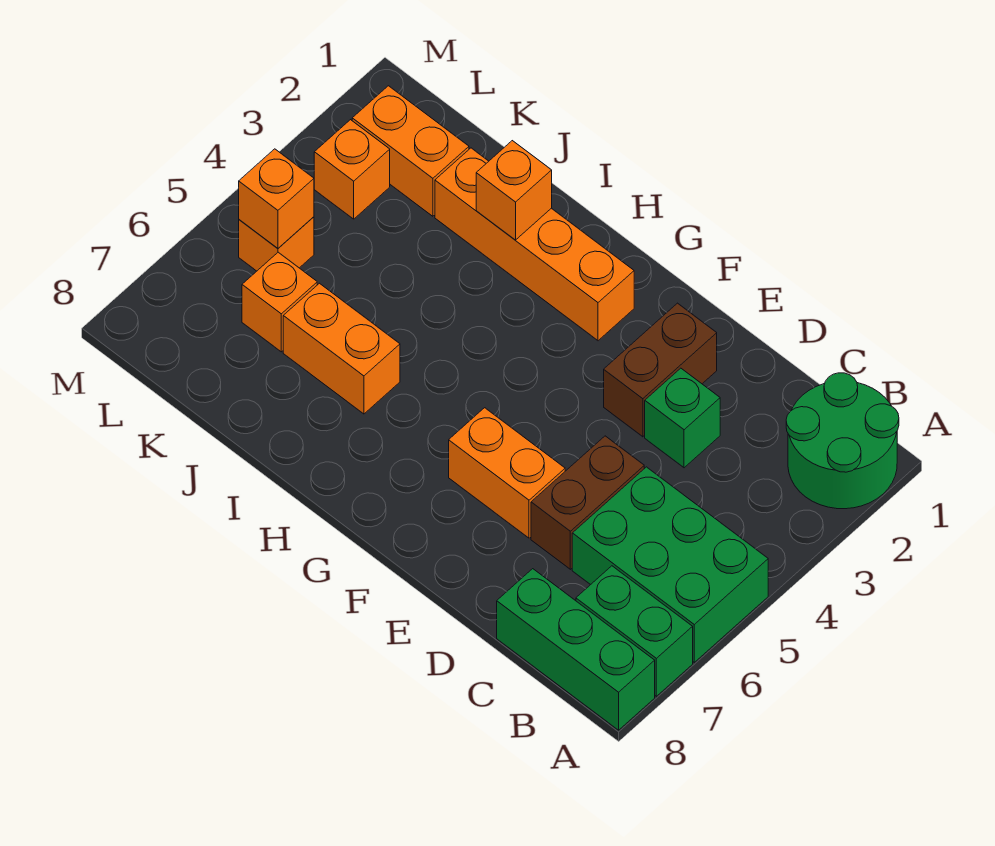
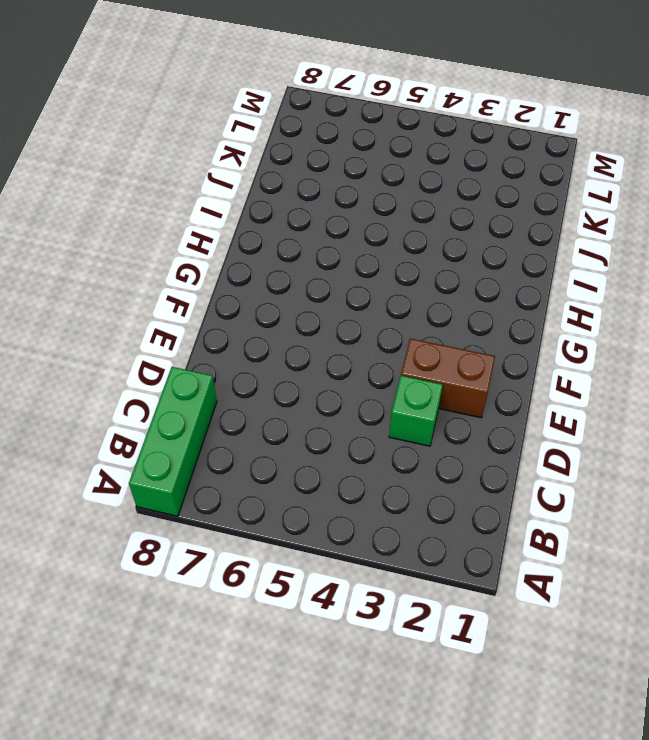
none -> green 2x2 round brick [786,373,899,509]
none -> green 2x3 brick [572,467,768,662]
none -> green 1x2 brick [576,566,693,696]

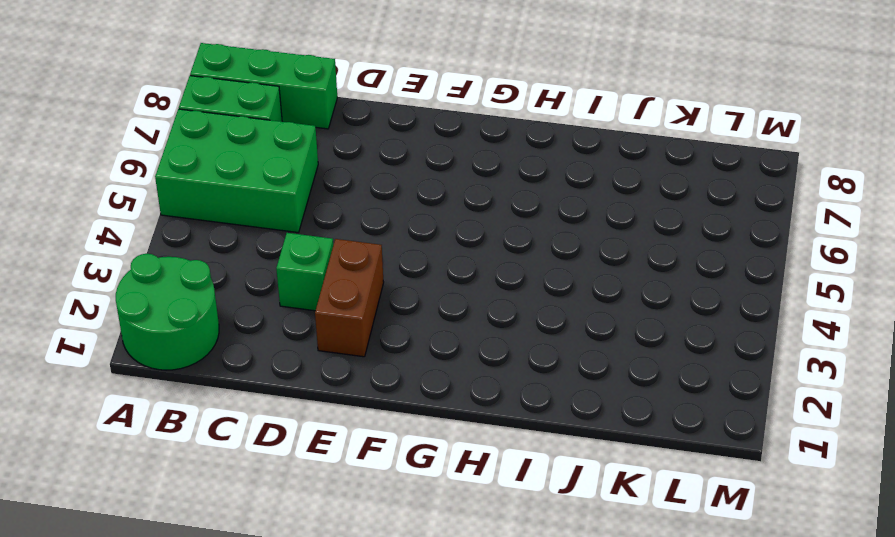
none -> brown 1x2 brick [531,436,644,569]
none -> orange 1x2 brick [449,408,565,538]
none -> orange 1x4 brick [435,148,634,341]

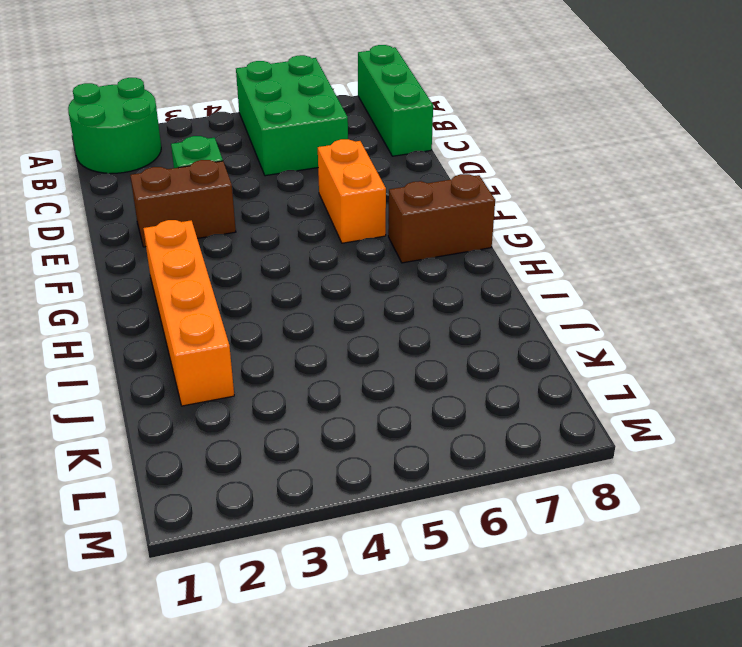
brown 1x2 brick [388,174,495,263] -> brown 1x2 brick moved to [531,436,644,569]
none -> green 1x2 brick [576,566,693,696]
none -> orange 1x2 brick [283,283,400,414]
none -> orange 1x2 brick [352,86,469,216]

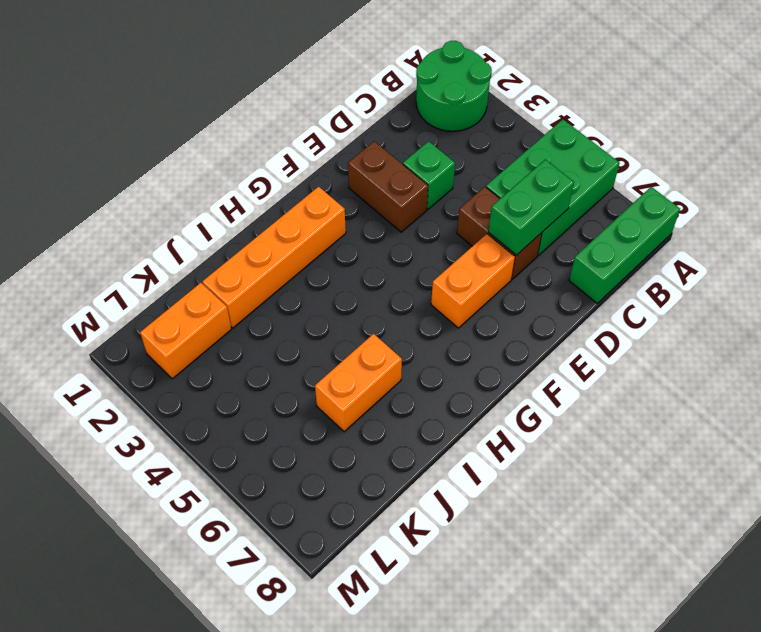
green 1x2 brick [488,160,574,255] -> green 1x2 brick moved to [576,566,693,696]
none -> orange 1x1 brick [242,252,317,352]
none -> orange 1x1 brick [314,120,390,219]
none -> orange 1x1 brick [239,217,314,271]

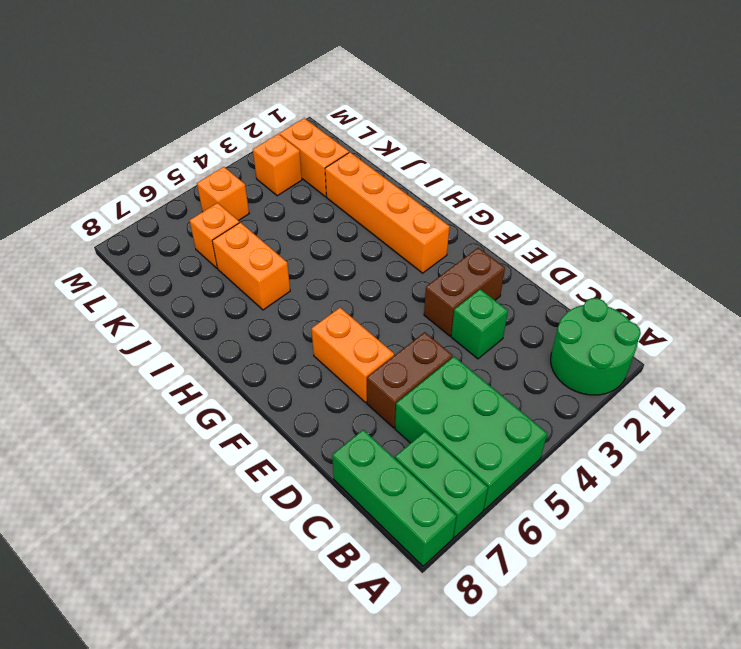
none -> orange 1x1 brick [476,141,552,240]
none -> orange 1x1 brick [239,149,314,248]

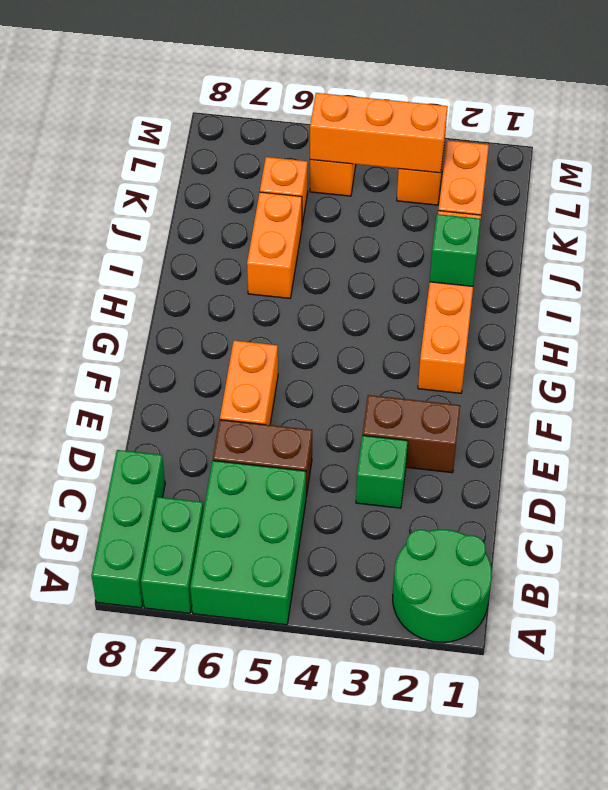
green 1x1 brick [430,214,481,286] -> orange 1x1 brick [476,141,552,240]
orange 1x3 brick [310,93,448,173] -> orange 1x1 brick [239,149,314,248]

